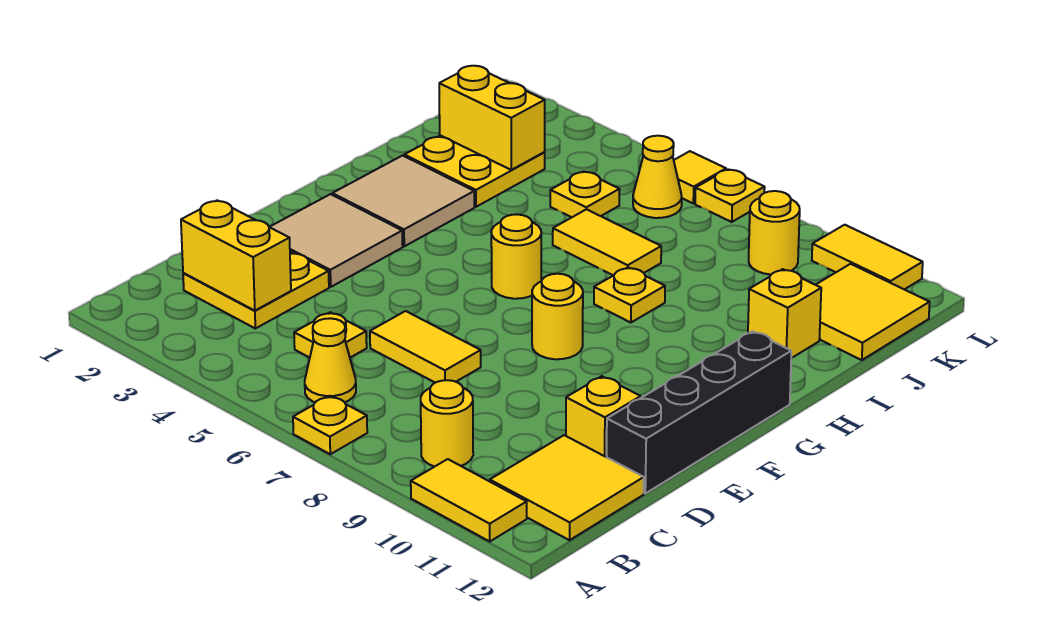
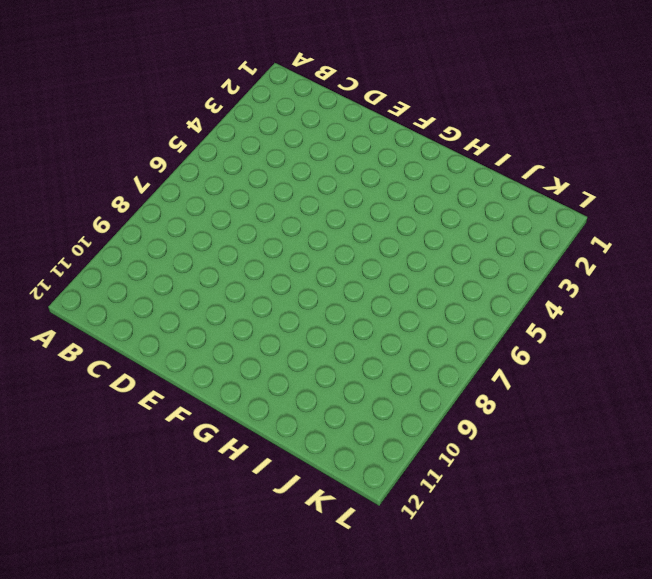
none -> yellow 1x1 plate [293,396,367,454]
none -> yellow 1x2 tile [411,459,527,541]
none -> yellow 1x1 cone [305,318,356,402]

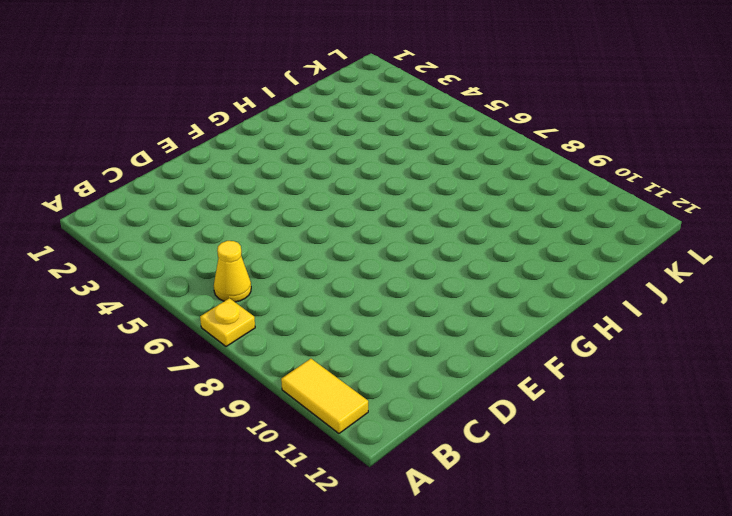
none -> yellow 1x1 round brick [421,380,473,467]
none -> yellow 2x2 tile [490,435,644,540]
none -> yellow 2x2 plate [183,251,329,328]

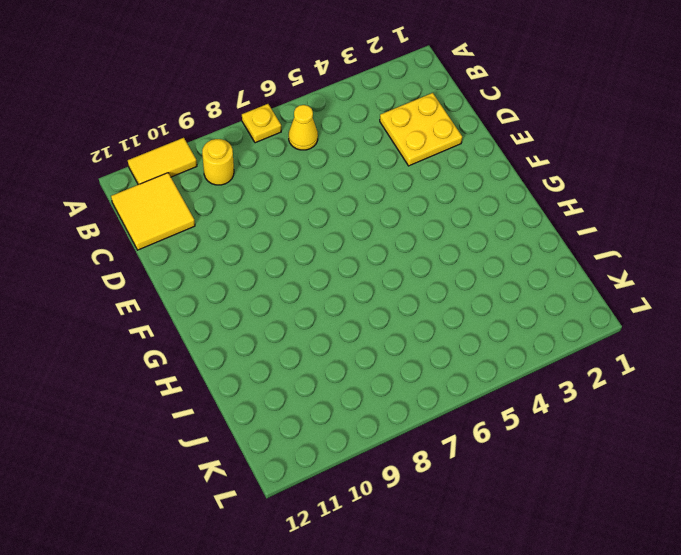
none -> yellow 1x1 plate [294,312,367,358]
none -> yellow 1x2 tile [370,311,481,383]
none -> yellow 1x1 brick [566,376,641,457]

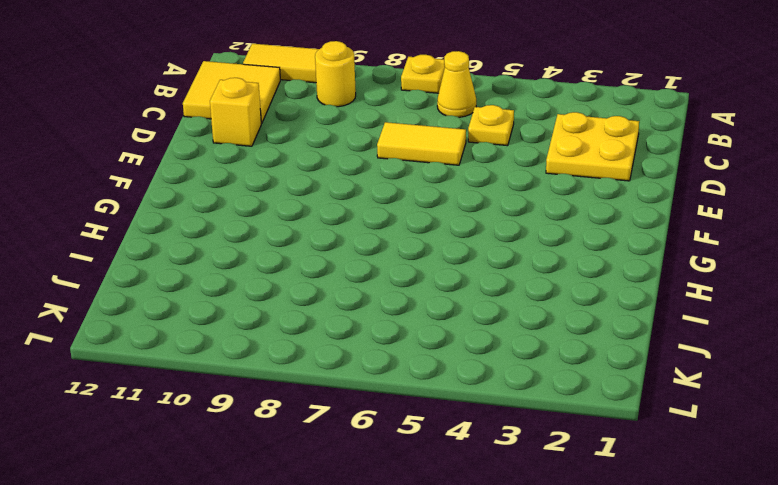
none -> black 1x4 brick [607,331,791,493]
none -> tan 2x2 tile [270,194,403,287]
none -> yellow 1x1 round brick [532,274,583,359]

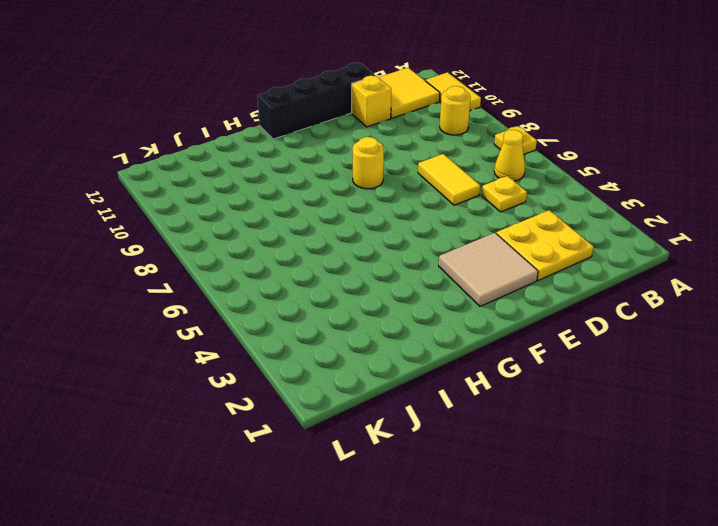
none -> tan 2x2 tile [332,156,474,246]
none -> yellow 1x1 round brick [491,214,541,299]
none -> yellow 1x1 plate [594,267,665,323]

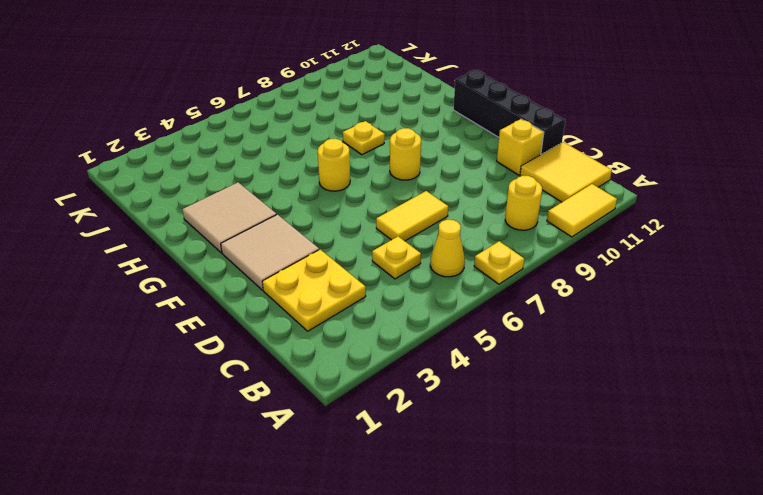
none -> yellow 2x2 plate [404,135,545,207]
none -> yellow 1x2 tile [553,209,661,276]
none -> yellow 1x1 brick [748,269,821,358]

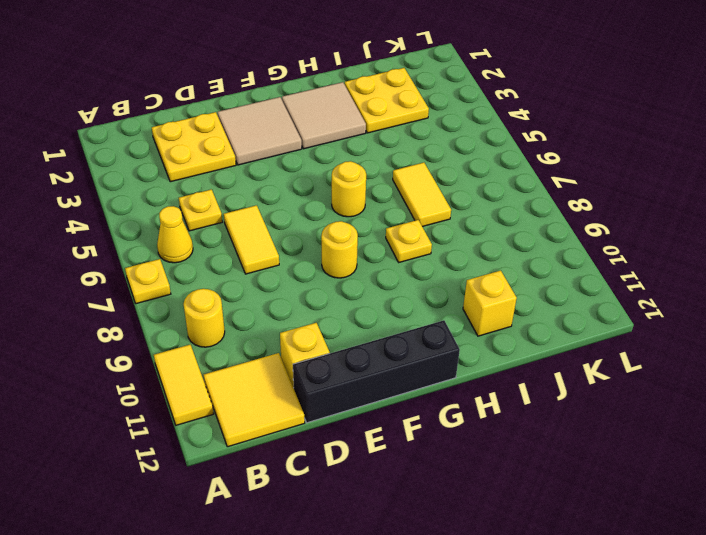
none -> yellow 1x1 plate [550,171,620,217]
none -> yellow 2x2 tile [816,264,930,360]
none -> yellow 1x1 cone [633,136,682,218]

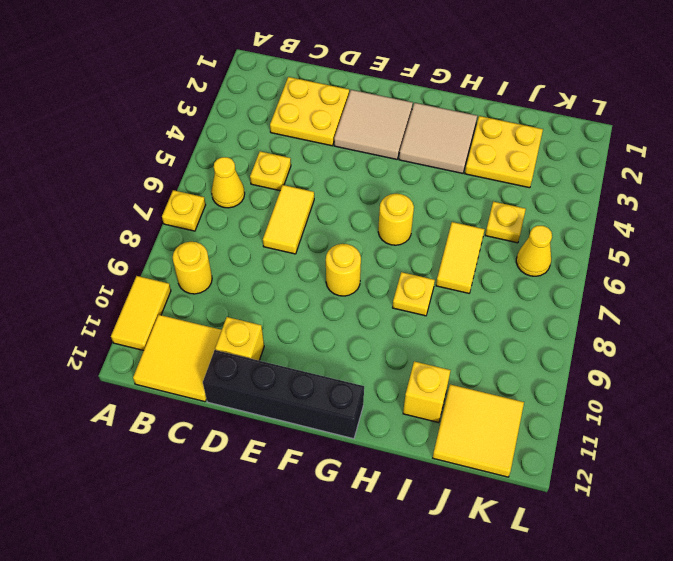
none -> yellow 1x1 round brick [749,191,800,274]
none -> yellow 1x1 tile [674,151,726,203]
none -> yellow 1x1 plate [695,169,765,222]

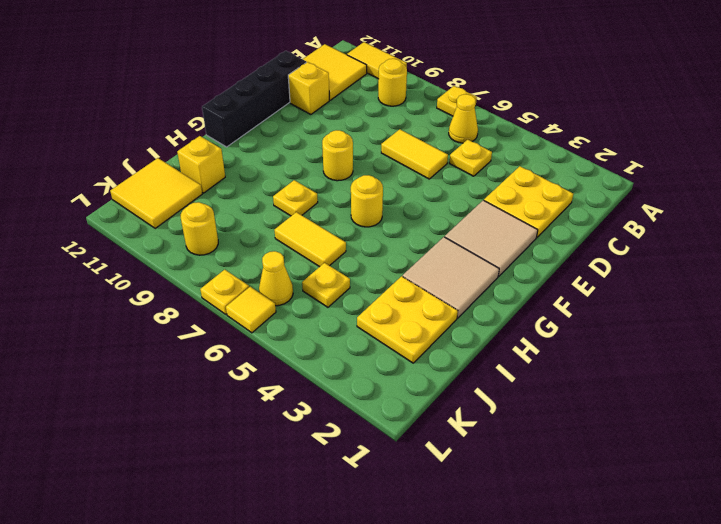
none -> yellow 1x2 tile [812,225,923,289]
none -> yellow 1x2 brick [181,200,291,311]
none -> yellow 1x2 brick [439,66,545,170]

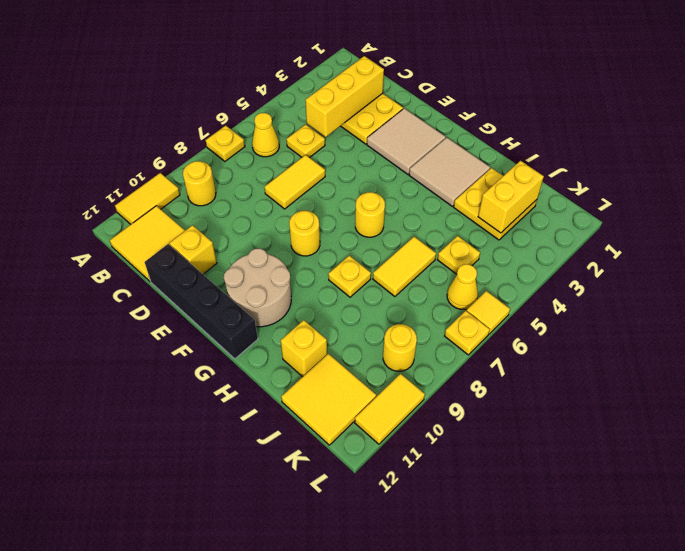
yellow 1x3 brick [305,56,384,137] -> yellow 1x2 brick [181,200,291,311]
tan 2x2 round brick [224,249,291,327] -> none

